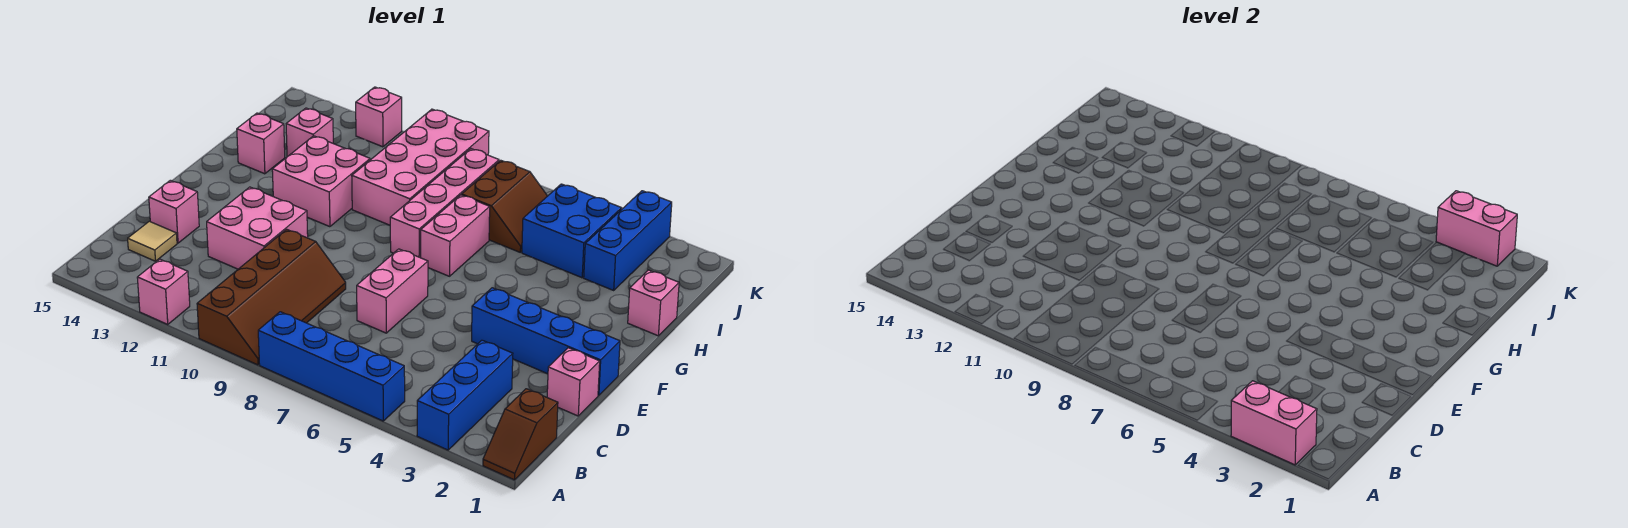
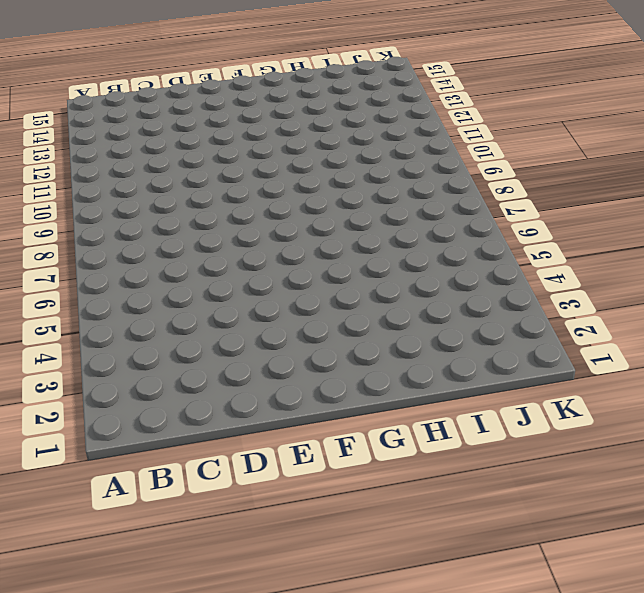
none -> brown 1x2 slope [483,389,558,480]
none -> blue 1x3 brick [417,340,513,450]
none -> blue 1x4 brick [258,312,405,421]

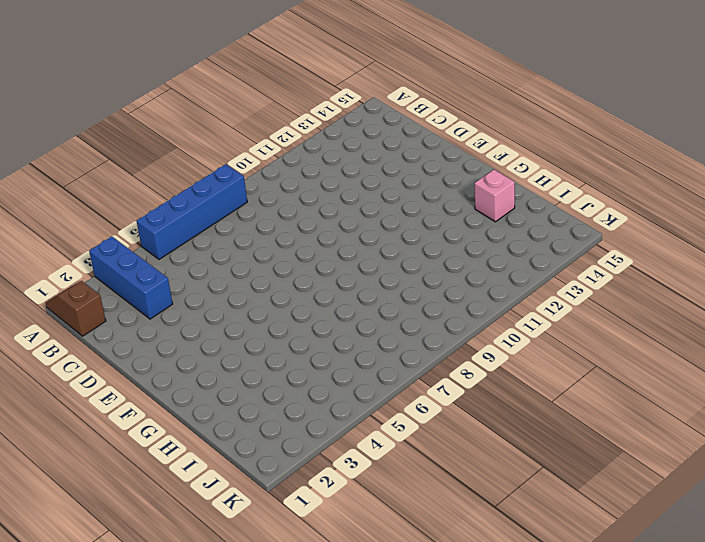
none -> brown 2x4 slope [197,229,346,365]
none -> pink 1x1 brick [137,259,190,324]
none -> tan 1x1 tile [128,221,177,261]

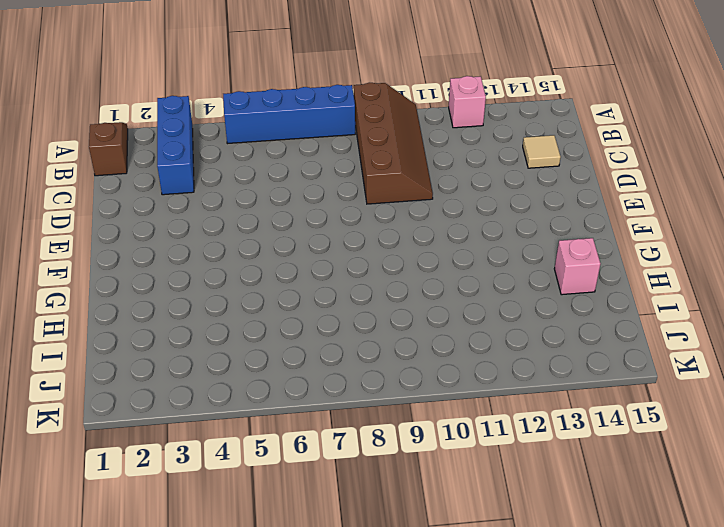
brown 2x4 slope [354,83,433,204] -> brown 2x4 slope turned to [197,229,346,365]
none -> pink 1x1 brick [547,348,600,416]
none -> pink 1x2 brick [357,249,428,333]
none -> pink 2x2 brick [207,187,308,269]

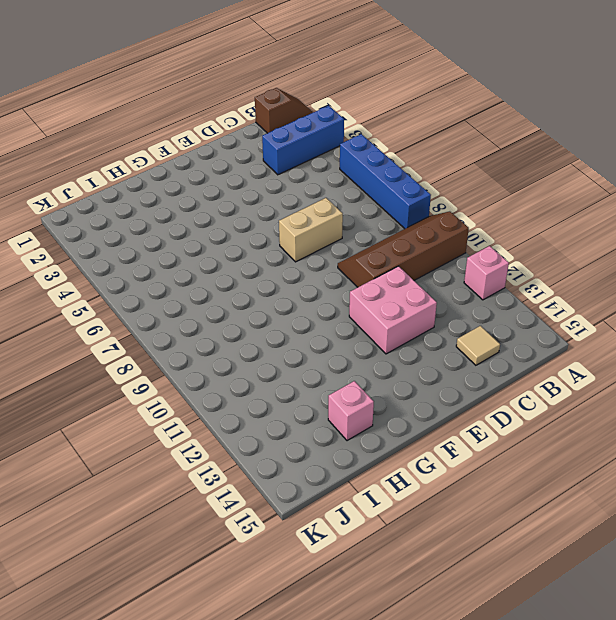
tan 1x2 brick [279,198,343,262] -> pink 1x2 brick [357,249,428,333]
none -> pink 1x1 brick [547,348,600,416]
none -> pink 1x1 brick [149,180,199,243]
none -> blue 1x4 brick [472,288,620,395]

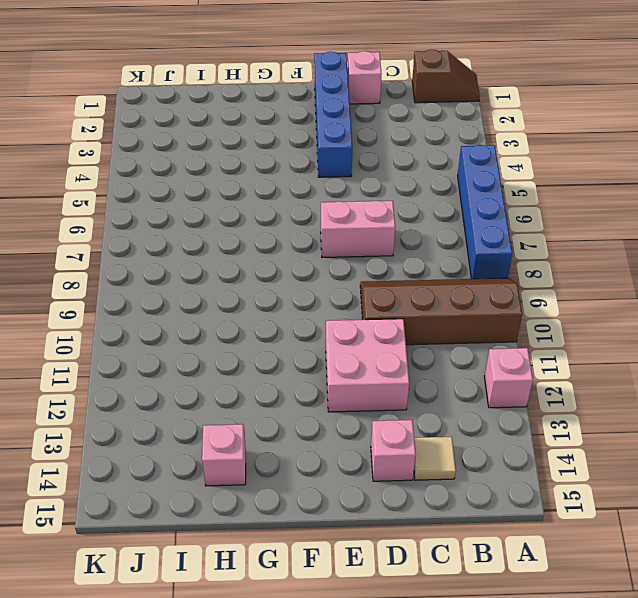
none -> blue 1x3 brick [417,340,513,450]
none -> pink 1x2 brick [421,195,490,276]
none -> pink 1x4 brick [390,149,499,258]

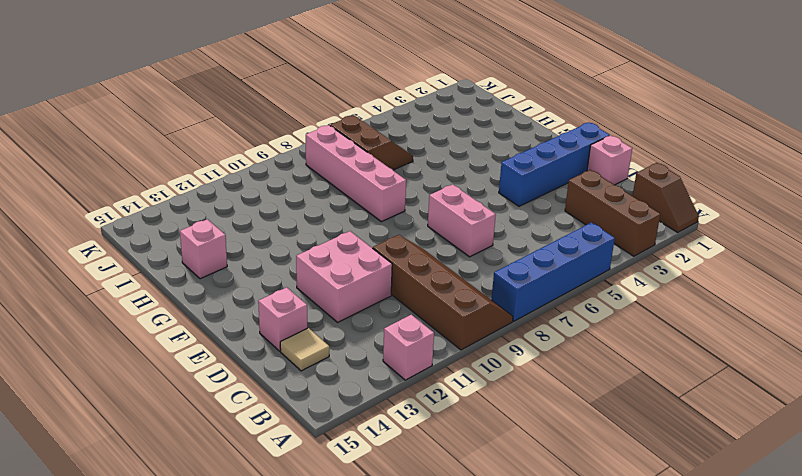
brown 1x3 brick [565,170,660,256] -> blue 1x3 brick [417,340,513,450]
none -> pink 1x2 brick [421,195,490,276]
none -> pink 2x2 brick [272,136,370,227]
none -> pink 1x1 brick [628,270,679,336]

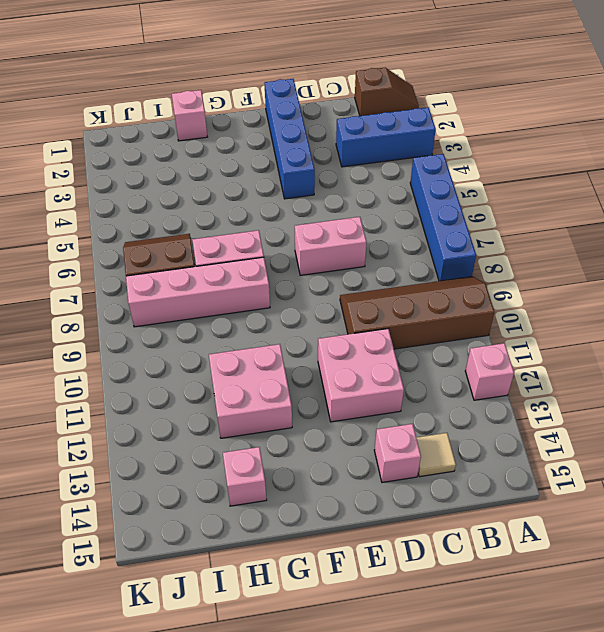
none -> pink 1x1 brick [547,348,600,416]
none -> pink 2x4 brick [352,109,489,225]
none -> blue 1x3 brick [584,191,672,290]

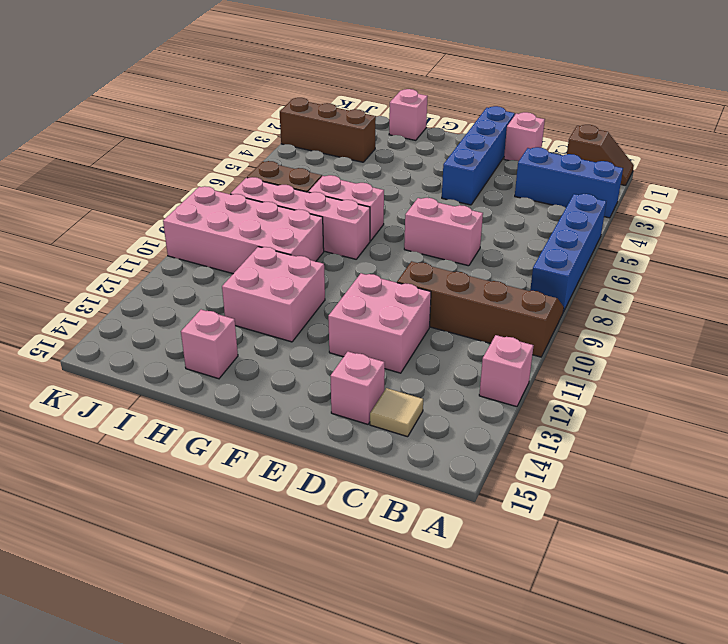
brown 1x3 brick [280,98,376,162] -> blue 1x3 brick [584,191,672,290]
none -> blue 2x2 brick [522,184,622,278]
none -> pink 1x1 brick [286,108,333,157]
none -> pink 1x1 brick [356,87,402,147]

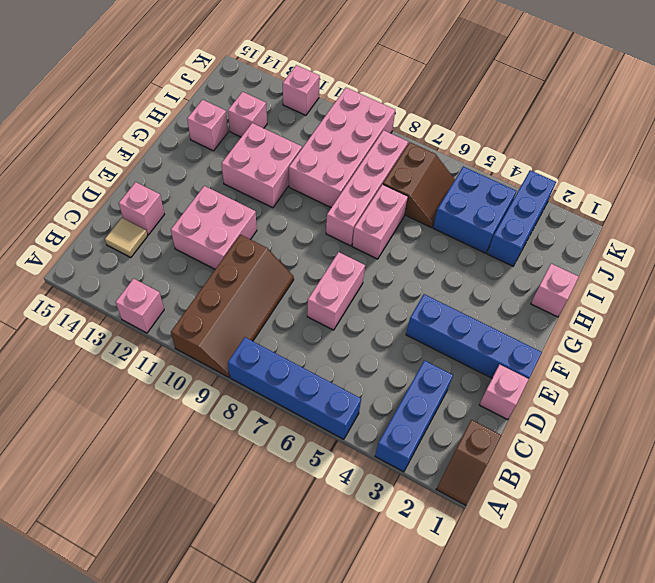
none -> pink 1x2 brick [1231,381,1317,465]
none -> pink 1x2 brick [1436,191,1517,266]

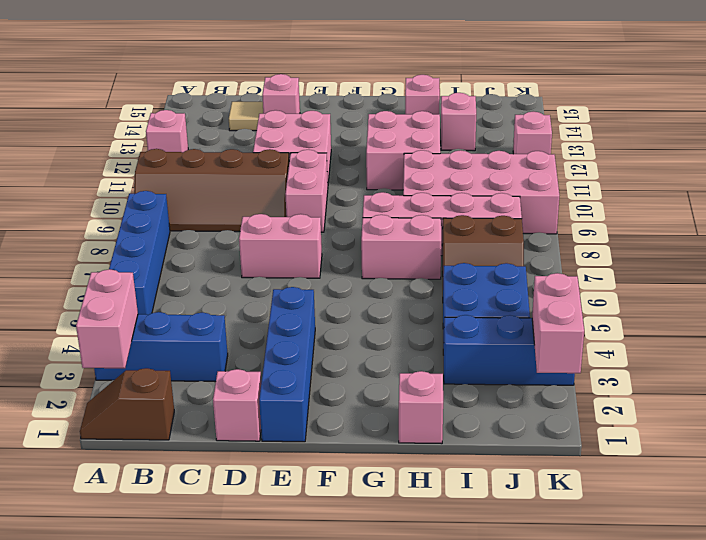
pink 1x2 brick [285,150,328,232] -> none

